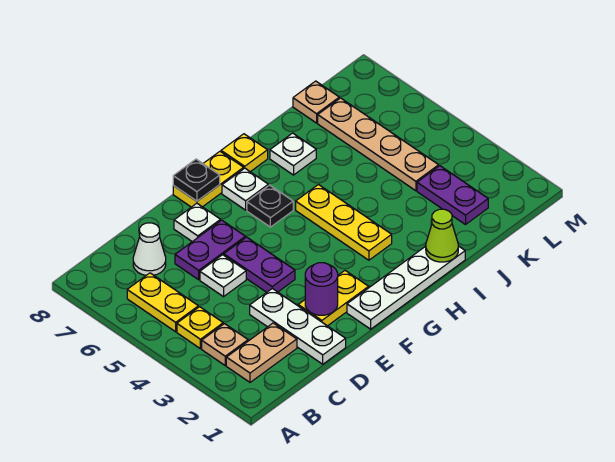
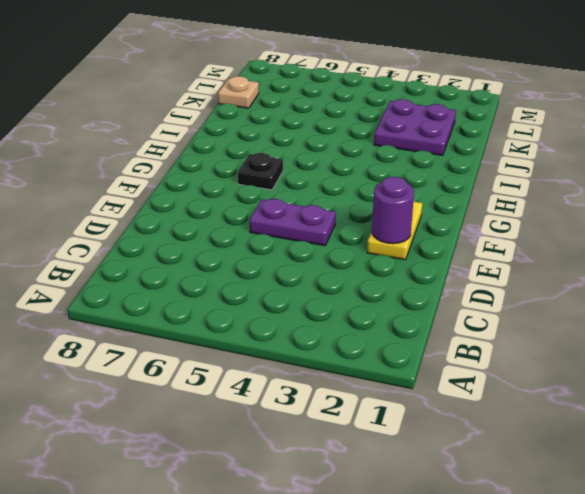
purple 2x2 plate [374,99,456,156] -> purple 1x2 plate [417,166,488,225]
none -> tan 1x2 plate [226,323,297,382]
none -> tan 1x1 plate [202,324,248,365]
none -> yellow 1x1 plate [177,307,223,349]

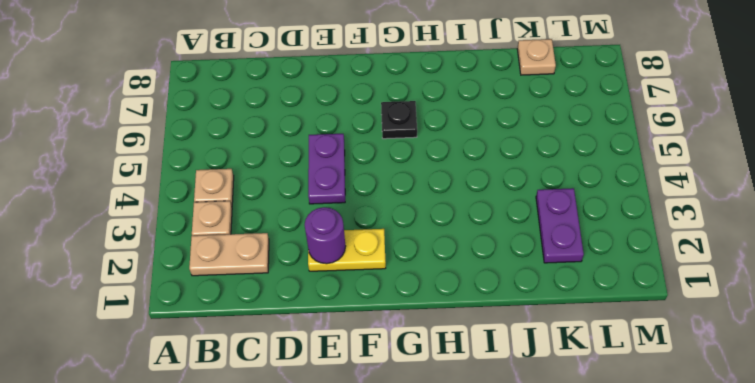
tan 1x1 plate [194,169,234,206] -> yellow 1x1 plate [177,307,223,349]
none -> yellow 1x2 plate [127,273,198,332]
none -> white 1x1 cone [133,223,166,275]
none -> white 1x3 plate [250,289,346,364]

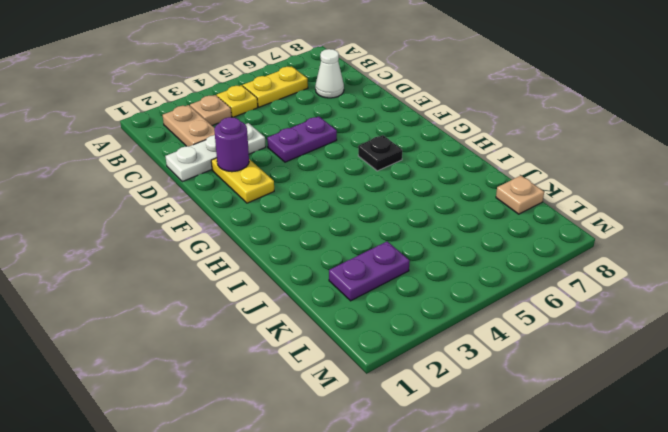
none -> white 1x1 plate [200,255,246,297]
none -> purple 1x2 plate [175,220,245,280]
none -> white 1x1 plate [174,204,221,242]

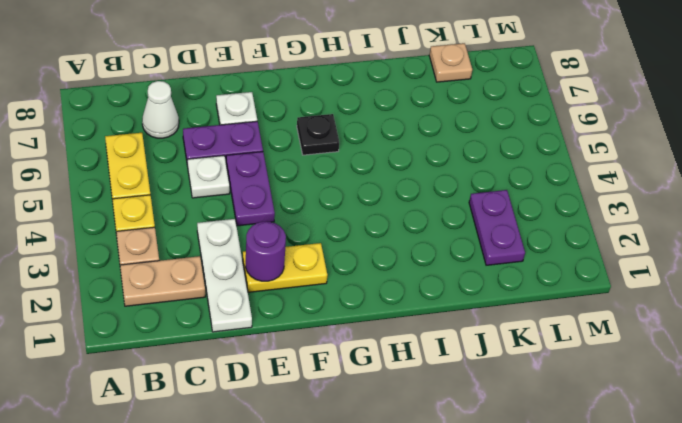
none -> white 1x4 plate [347,246,465,329]
none -> yellow 1x2 plate [173,152,244,207]
none -> white 1x1 plate [222,168,268,210]

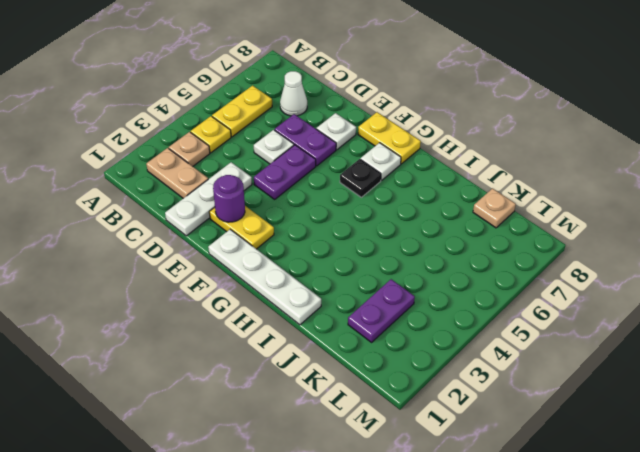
none -> yellow 1x3 plate [296,185,392,260]
none -> yellow 1x1 plate [221,134,268,172]
none -> white 1x1 plate [270,133,316,175]

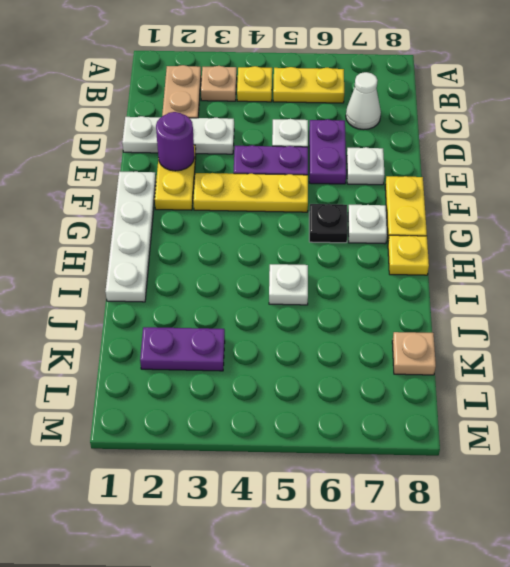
yellow 1x3 plate [193,173,308,212] -> yellow 1x3 plate moved to [296,185,392,260]
white 1x1 plate [269,264,308,305] -> white 1x1 plate moved to [270,133,316,175]
none -> tan 1x4 plate [318,98,439,191]
none -> black 1x1 plate [173,159,220,201]
none -> lime 1x1 cone [426,209,458,262]

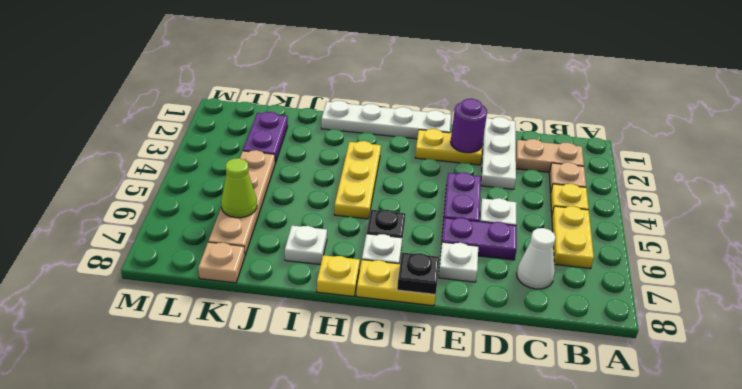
lime 1x1 cone [221,158,257,218] -> lime 1x1 cone moved to [426,209,458,262]

